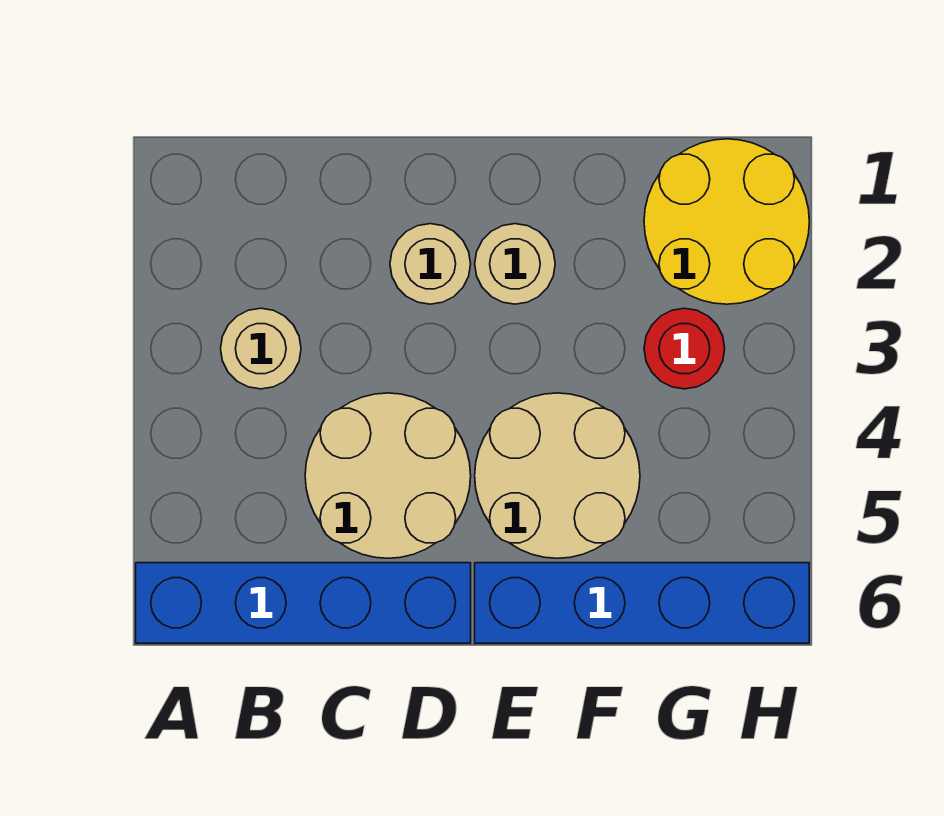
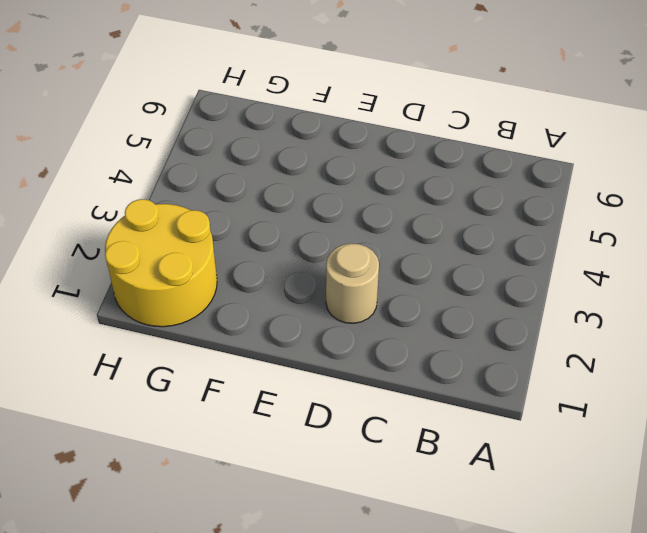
none -> blue 1x4 brick [136,563,471,643]
none -> tan 1x1 round brick [221,308,301,389]

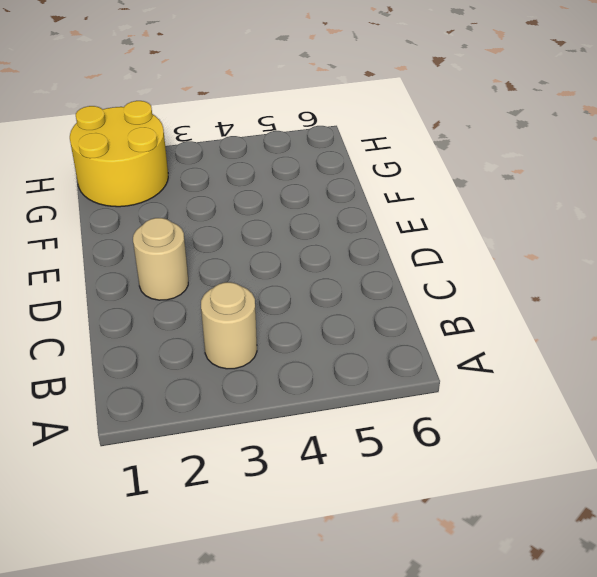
none -> blue 1x4 brick [136,563,471,643]
none -> tan 2x2 round brick [305,393,471,558]

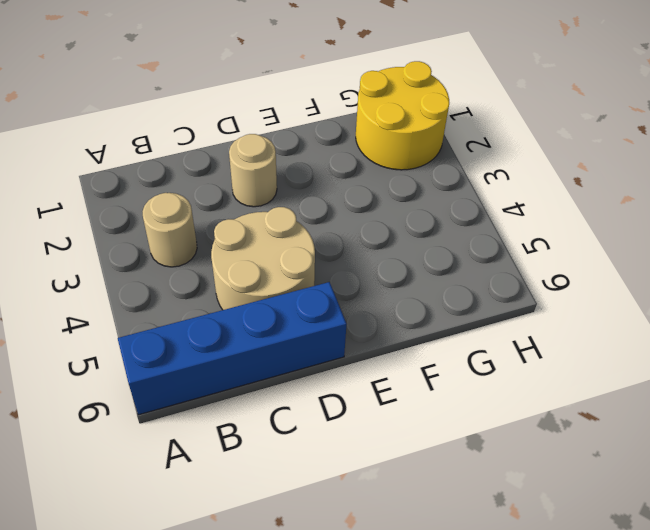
none -> tan 1x1 round brick [475,224,555,304]
none -> tan 2x2 round brick [475,393,640,558]

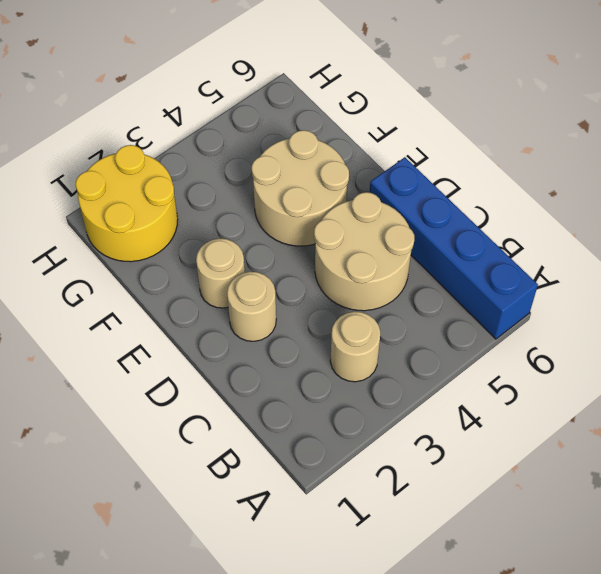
none -> blue 1x4 brick [475,563,809,643]
none -> red 1x1 round brick [644,308,725,389]

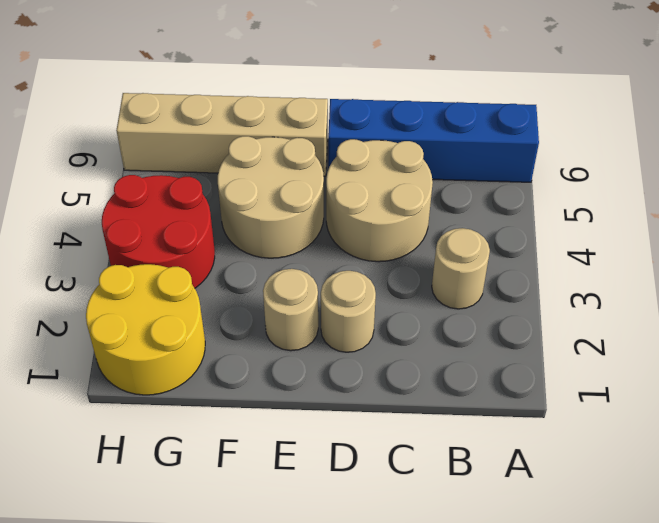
tan 1x4 brick [116,93,328,176] -> blue 1x4 brick [475,563,809,643]
red 2x2 round brick [102,175,215,288] -> red 1x1 round brick [644,308,725,389]

